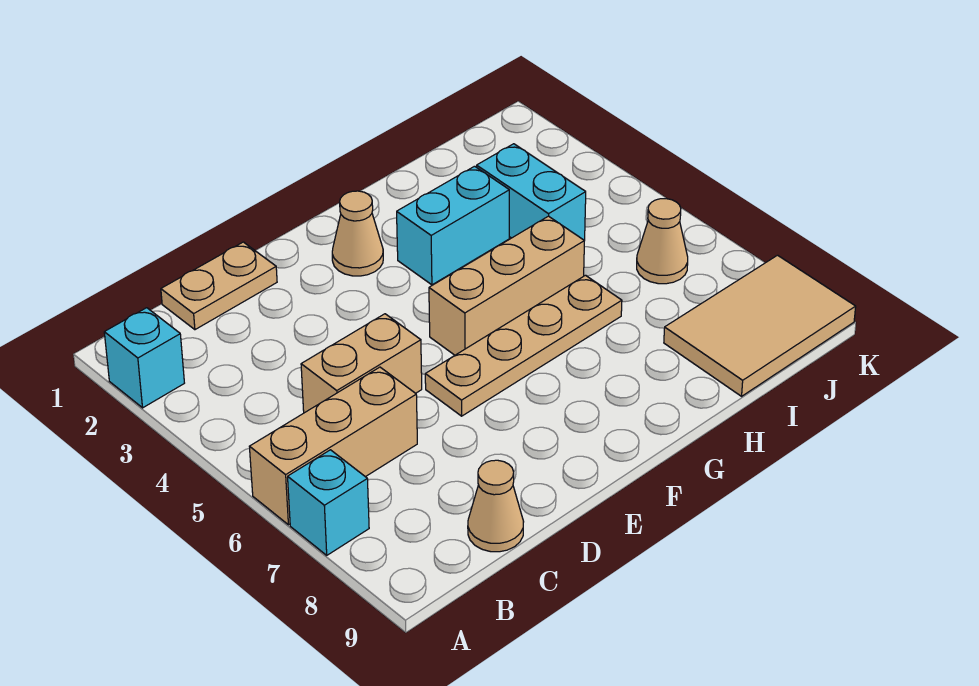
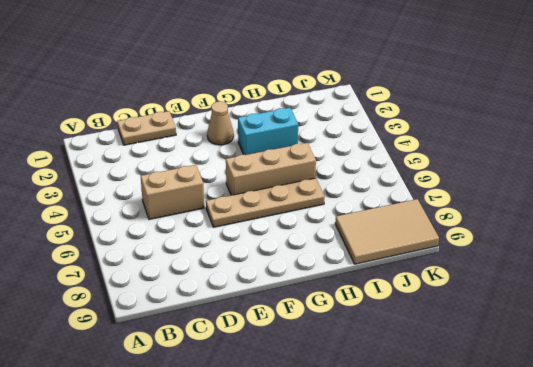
none -> cyan 1x1 brick [104,308,184,408]
none -> tan 1x3 brick [249,367,417,525]
none -> cyan 1x1 brick [288,450,369,555]

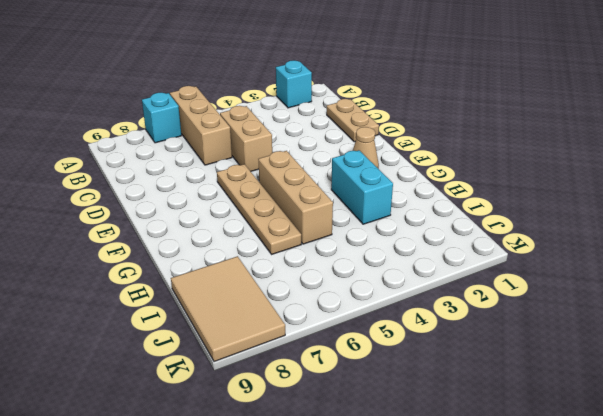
none -> tan 1x1 cone [468,460,524,552]
none -> cyan 1x2 brick [477,144,586,241]
none -> tan 1x1 cone [637,199,688,284]

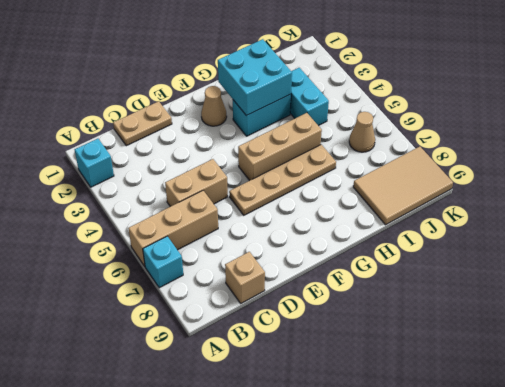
tan 1x1 brick [225,252,265,303] -> tan 1x1 cone [468,460,524,552]
cyan 2x2 brick [218,39,292,116] -> none

